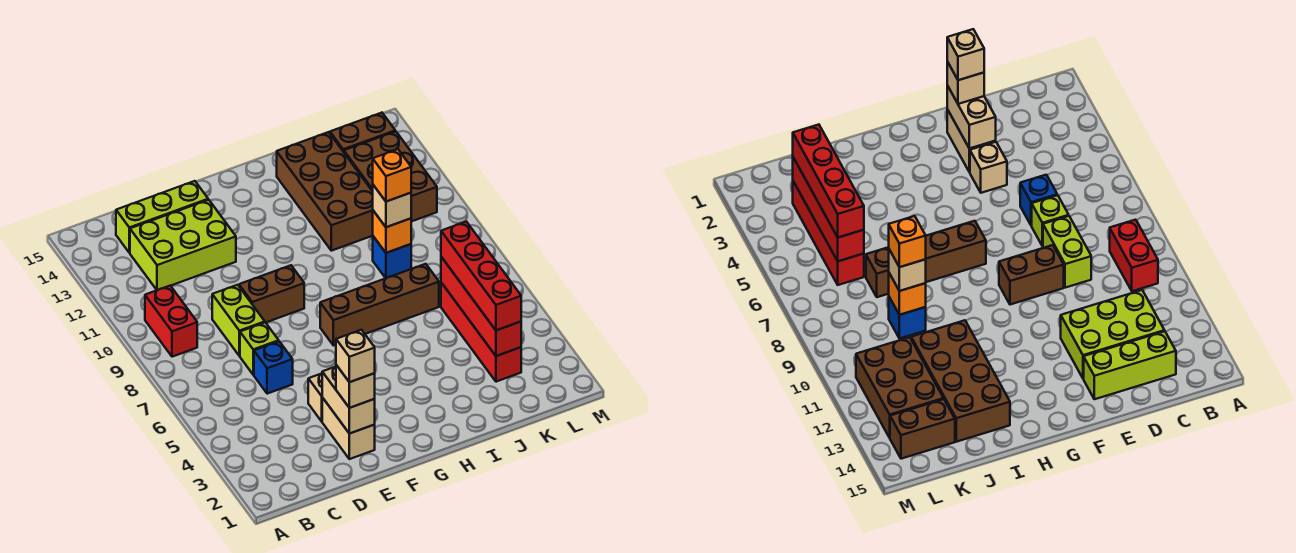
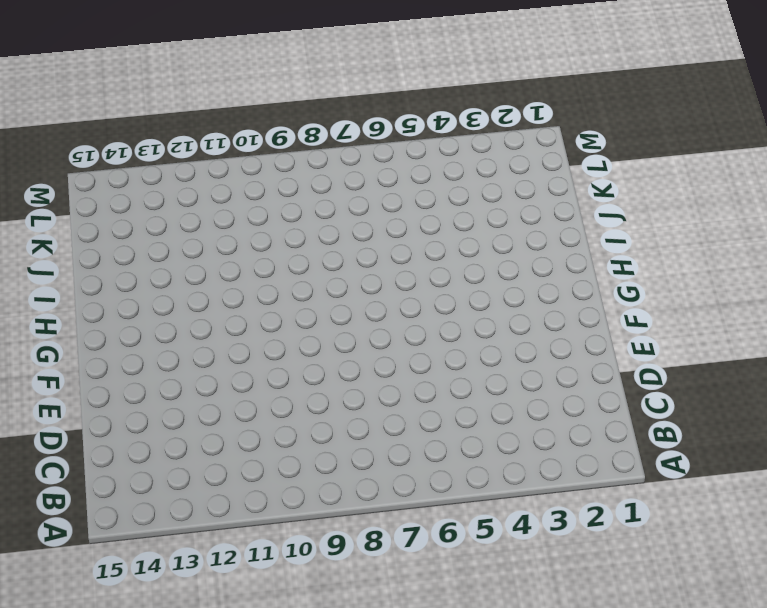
none -> red 1x2 brick [145,286,197,357]
none -> lime 2x3 brick [130,200,236,290]
none -> lime 1x3 brick [116,181,208,253]

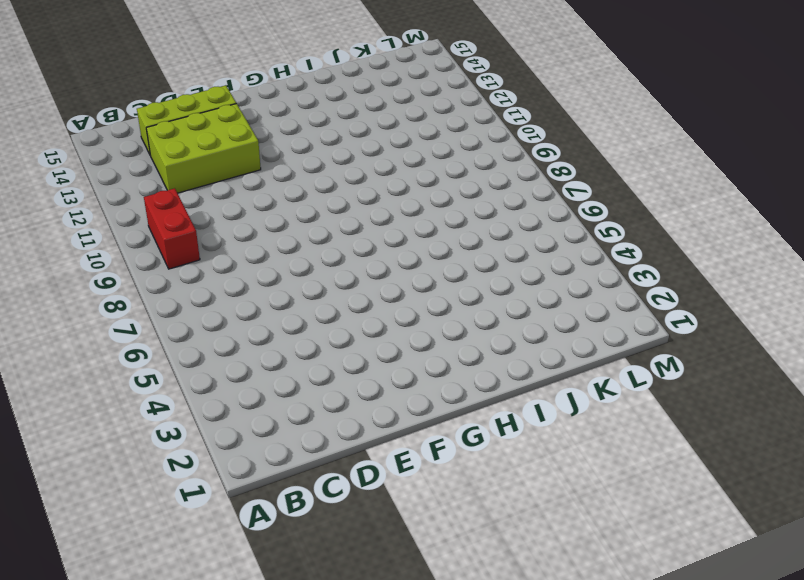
none -> blue 1x1 brick [254,341,293,394]
none -> lime 1x1 brick [240,322,279,375]
none -> lime 1x2 brick [212,285,265,356]

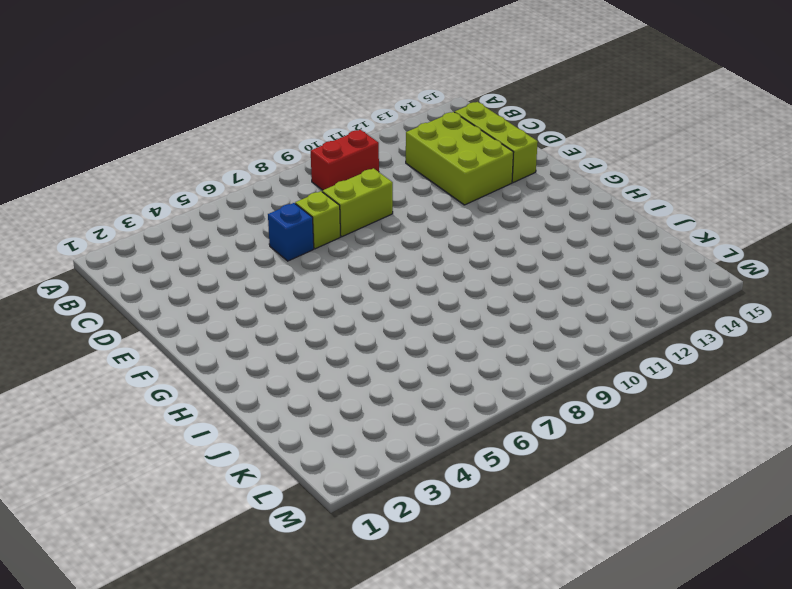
none -> tan 1x2 brick [322,398,375,459]
none -> tan 1x1 brick [308,374,322,421]
none -> brown 1x2 brick [239,265,304,322]

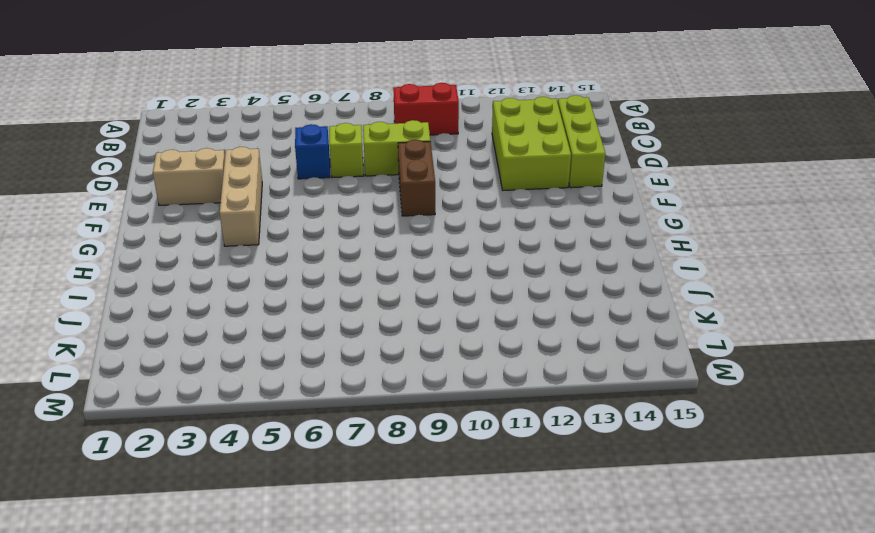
tan 1x3 brick [220,147,262,246] -> tan 1x1 brick [308,374,322,421]
none -> brown 1x4 brick [320,264,439,346]
none -> brown 2x4 brick [277,132,373,251]
none -> blue 1x1 brick [373,236,411,278]

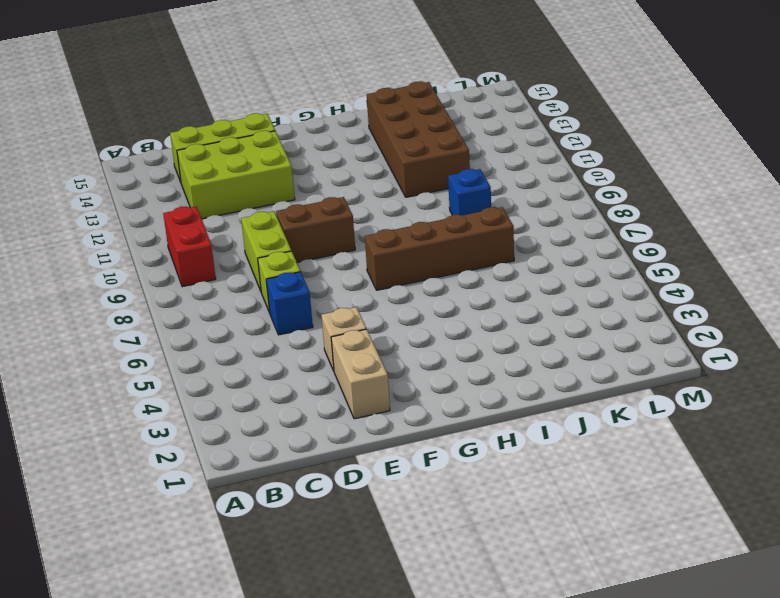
none -> red 1x4 brick [441,283,521,382]
none -> brown 2x3 brick [344,131,437,222]
none -> brown 1x2 brick [330,113,395,152]

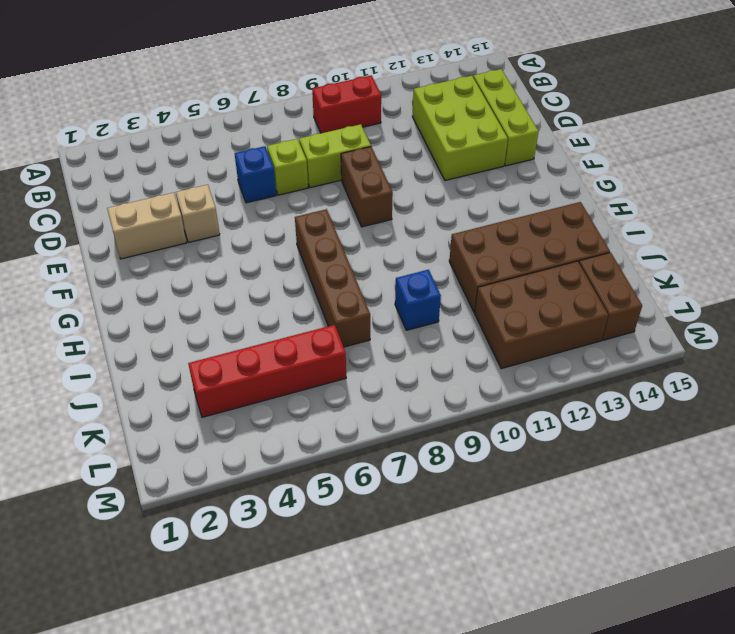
none -> tan 1x2 brick [322,367,375,434]
none -> orange 1x1 brick [373,211,411,253]
none -> red 1x4 brick [441,257,521,356]

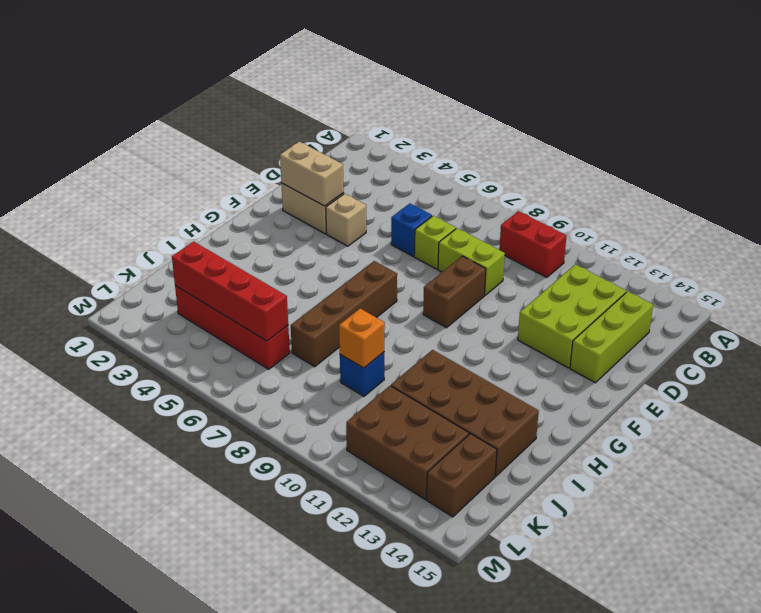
none -> tan 1x1 brick [336,365,375,408]
none -> tan 1x1 brick [373,185,411,227]
none -> red 1x4 brick [441,222,521,330]

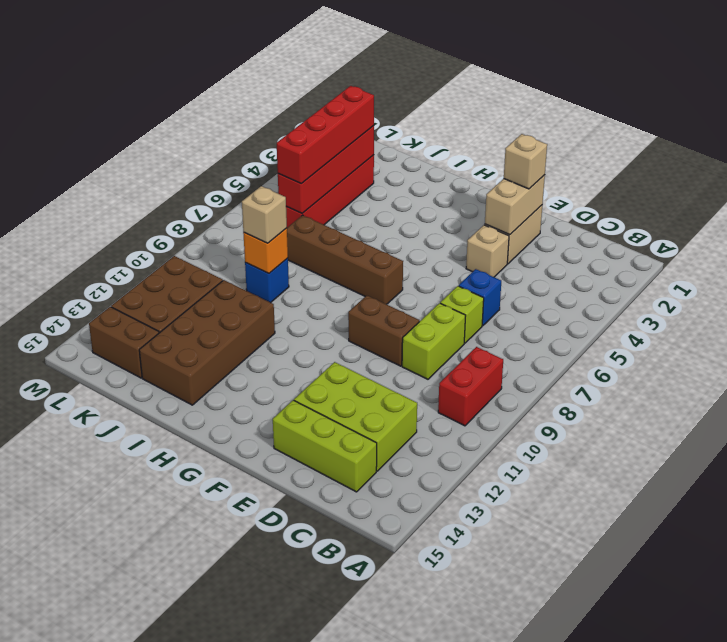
none -> tan 1x1 brick [336,330,375,382]
none -> orange 1x1 brick [373,149,411,202]

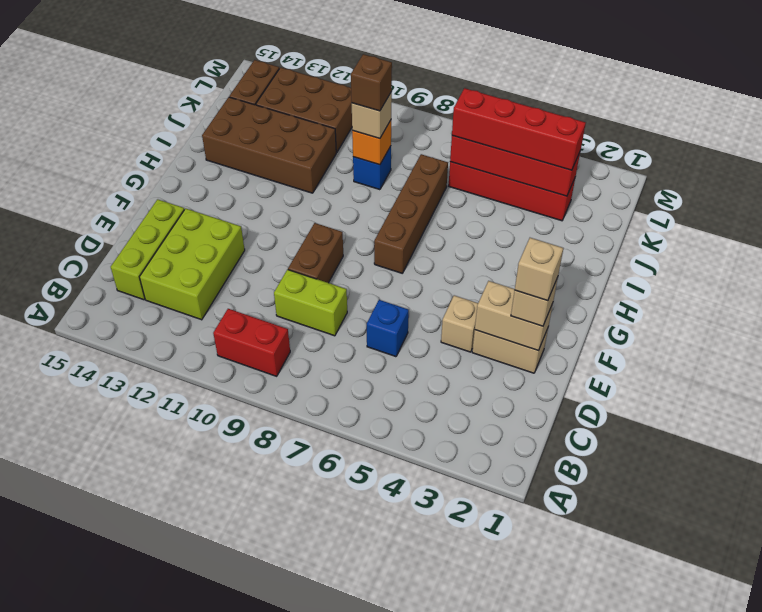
brown 1x1 brick [351,54,392,111] -> orange 1x1 brick [373,149,411,202]
none -> lime 1x1 brick [240,322,279,375]

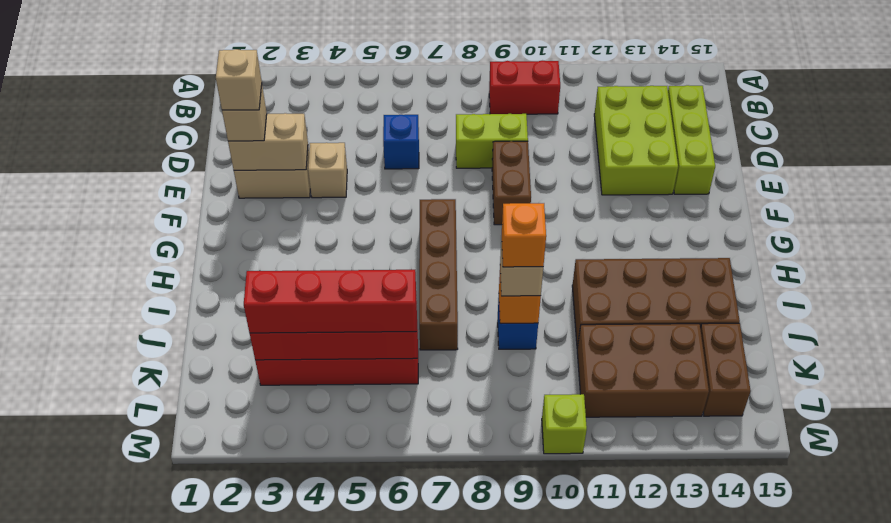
lime 1x1 brick [542,394,587,454] -> lime 1x1 brick moved to [240,322,279,375]

